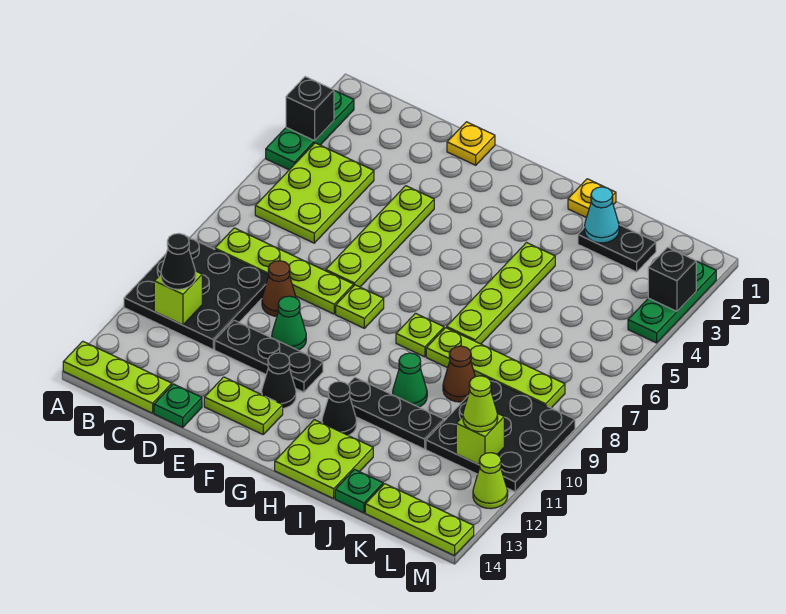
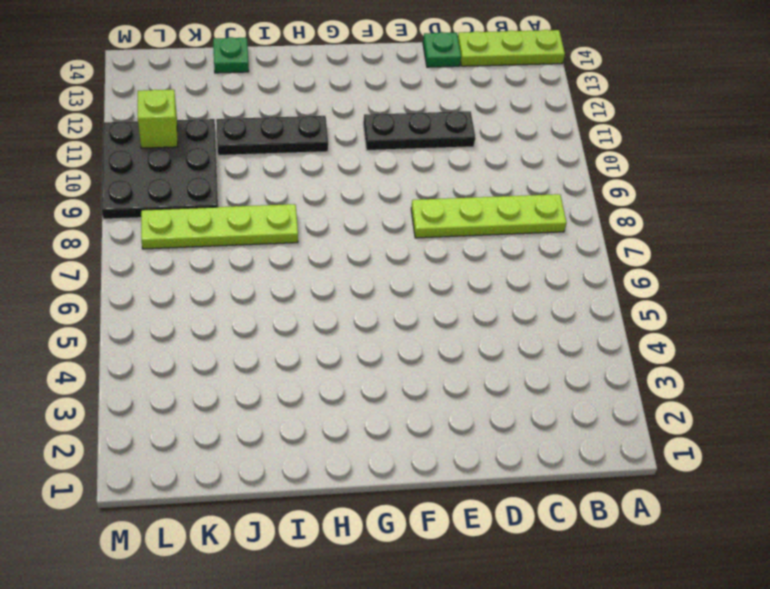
none -> green 1x3 plate [266,91,354,170]
none -> black 3x3 plate [124,237,269,349]
none -> lime 2x3 plate [255,143,374,243]
none -> brown 1x1 cone [262,261,296,316]

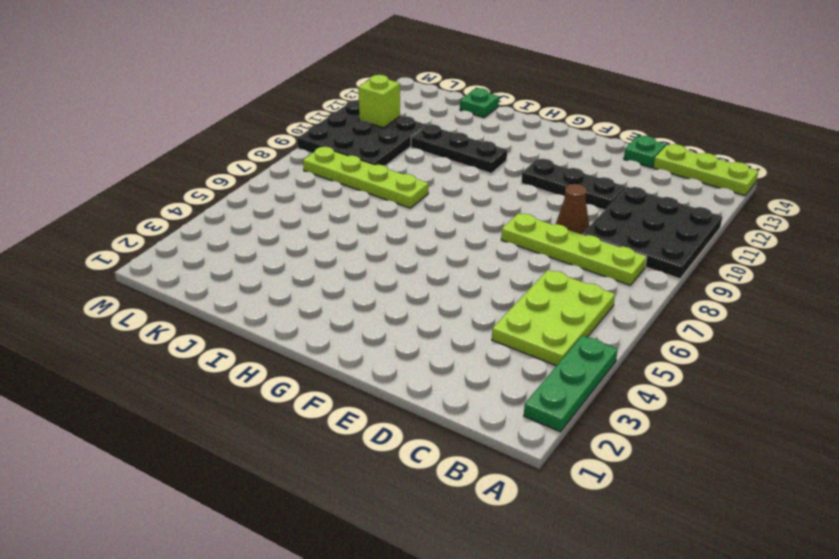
none -> yellow 1x1 plate [447,122,495,165]
none -> lime 1x4 plate [326,186,434,287]
none -> green 1x1 cone [272,296,306,350]
none -> lime 1x2 plate [204,377,283,434]

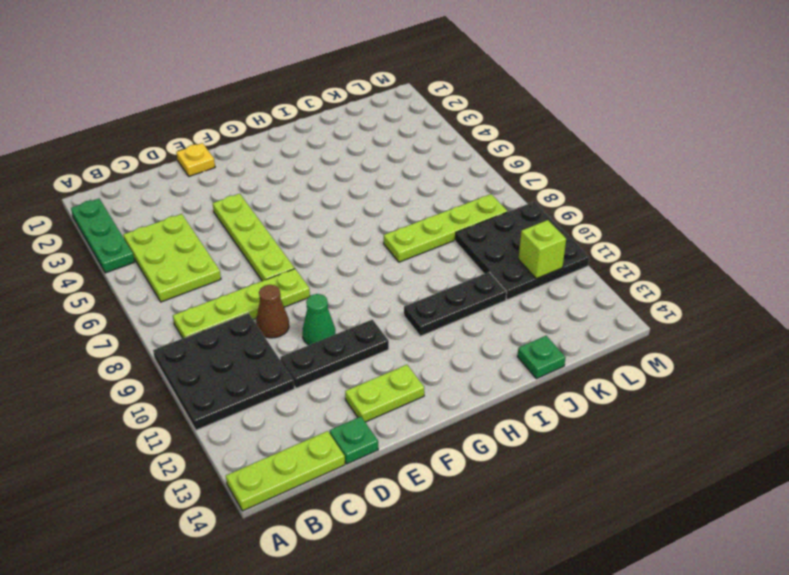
none -> lime 1x1 plate [336,285,384,328]
none -> black 1x1 cone [262,353,296,408]
none -> lime 1x1 plate [396,313,444,357]
none -> black 1x1 cone [322,381,357,435]

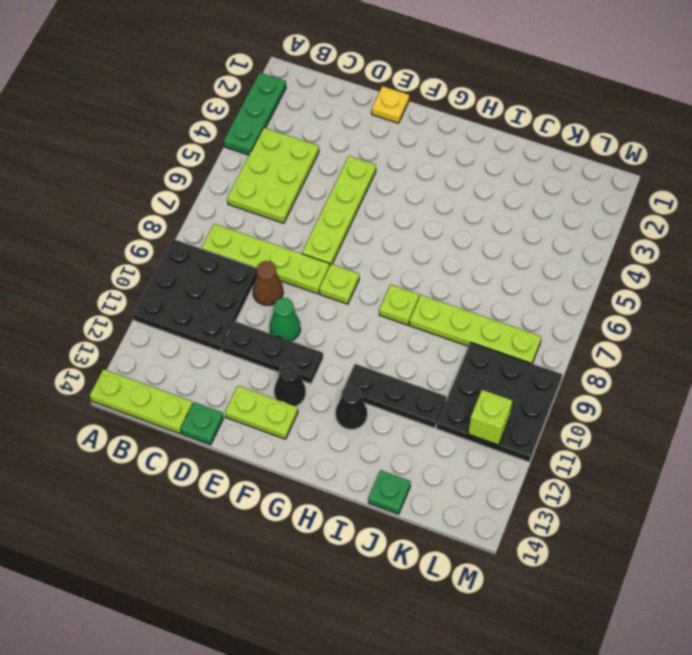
none -> lime 2x2 plate [275,420,373,499]
none -> yellow 1x1 plate [568,179,616,218]
none -> lime 1x4 plate [447,243,555,344]
none -> green 1x1 cone [393,353,427,407]

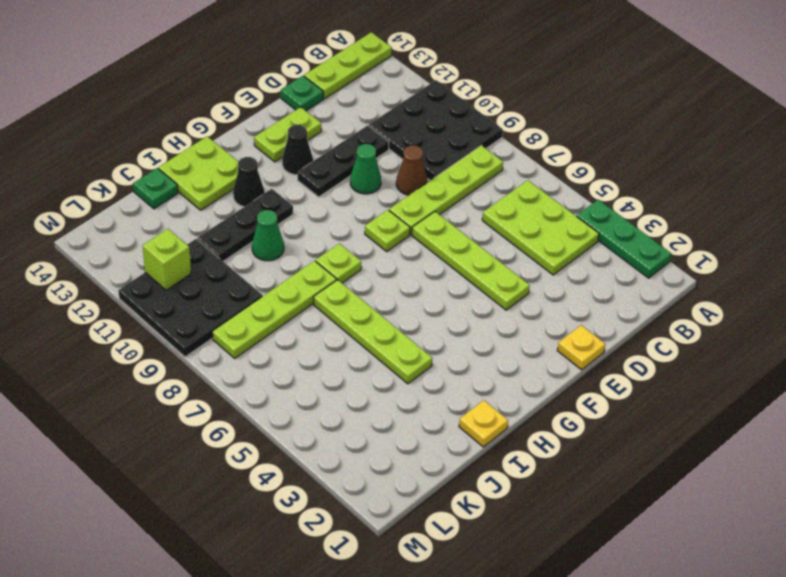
none -> black 1x2 plate [578,225,656,272]
none -> brown 1x1 cone [443,346,475,402]
none -> lime 1x3 plate [365,484,474,556]
none -> green 1x3 plate [628,261,716,343]

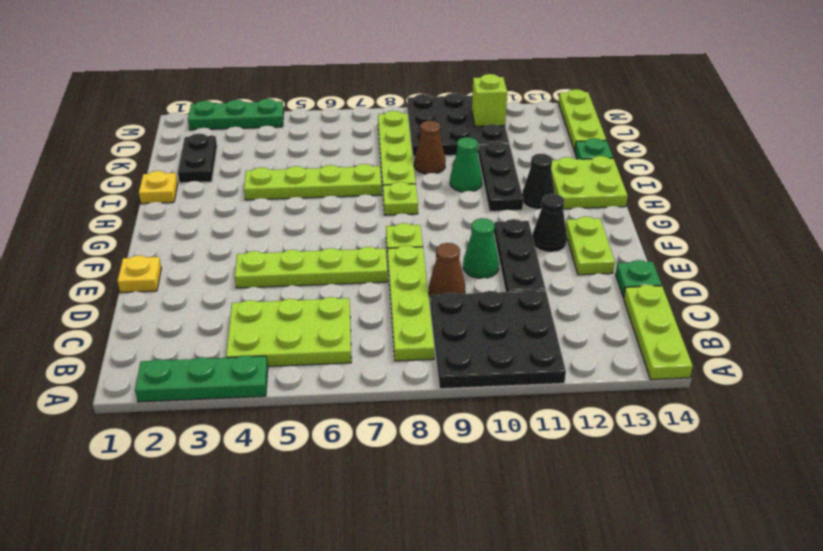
none -> lime 1x1 cone [473,453,508,509]
none -> black 1x1 brick [286,77,334,141]
none -> lime 1x1 brick [154,271,202,325]
none -> cyan 1x1 cone [585,187,619,243]

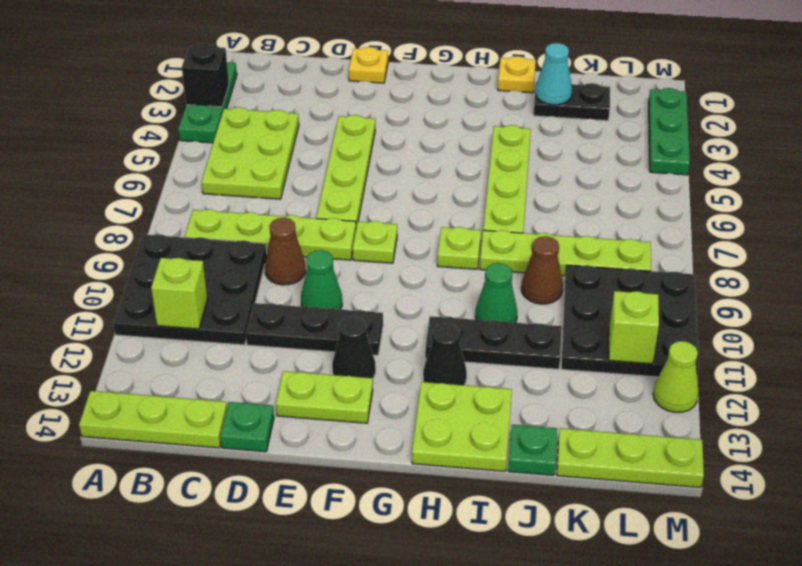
none -> black 1x1 brick [648,247,696,311]
none -> black 1x1 cone [161,234,196,289]
none -> lime 1x1 cone [463,376,498,432]

